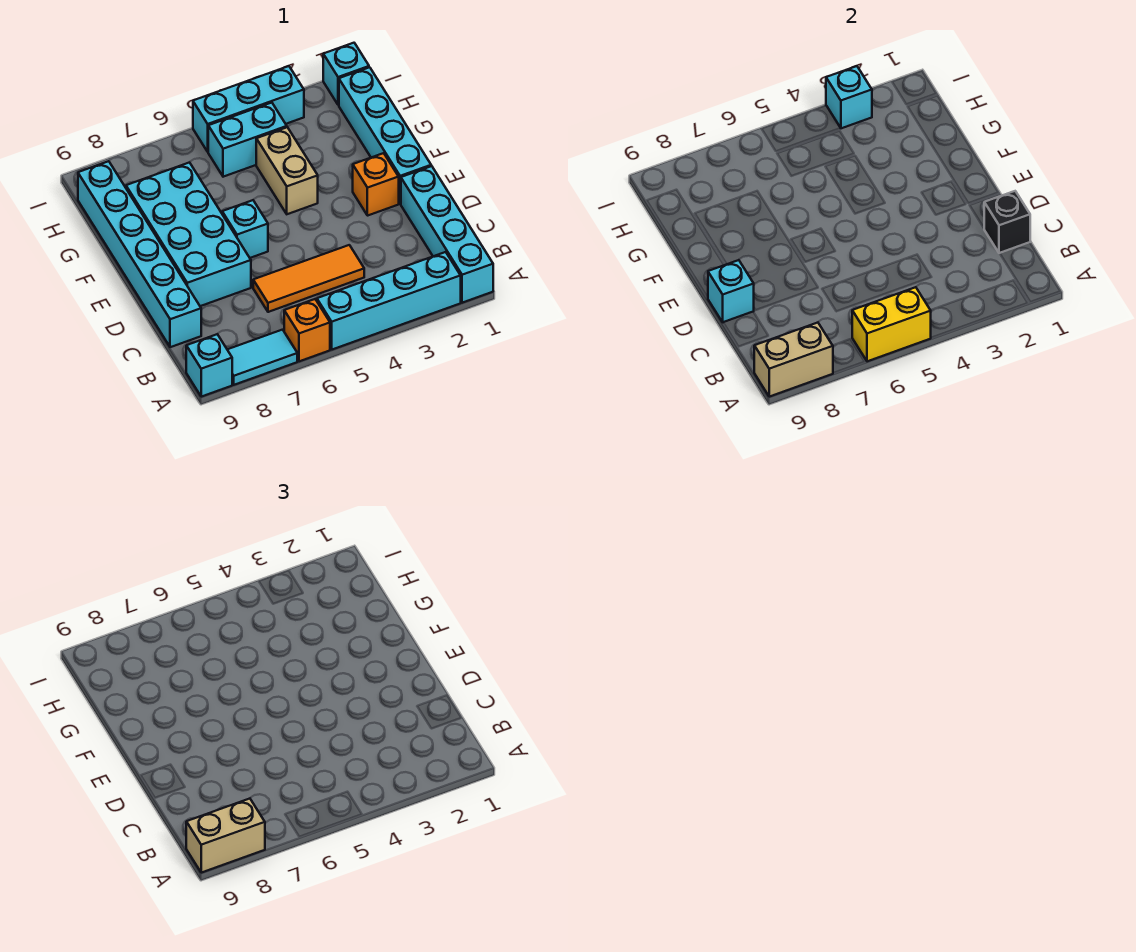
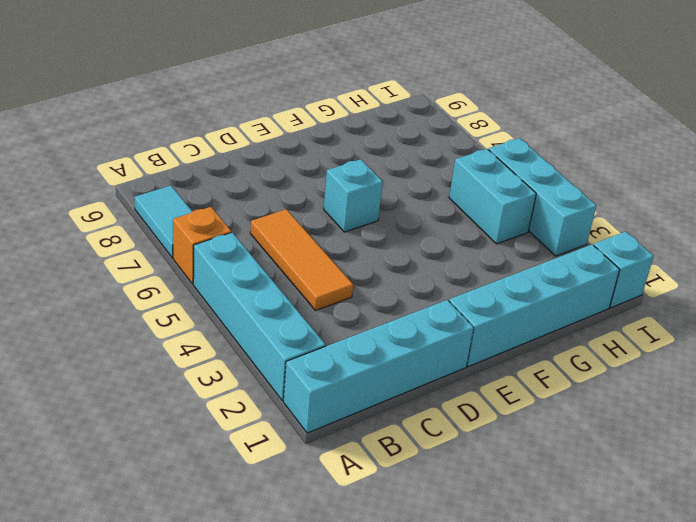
none -> cyan 1x1 brick [186,334,232,397]
none -> cyan 1x6 brick [78,161,201,347]
none -> cyan 2x4 brick [126,162,251,306]

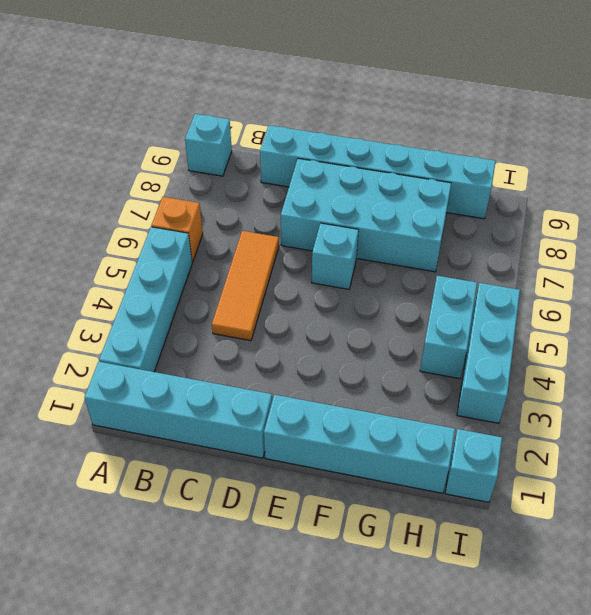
none -> cyan 1x2 tile [227,330,297,385]
none -> orange 1x1 brick [353,153,399,216]
none -> tan 1x2 brick [256,127,318,214]

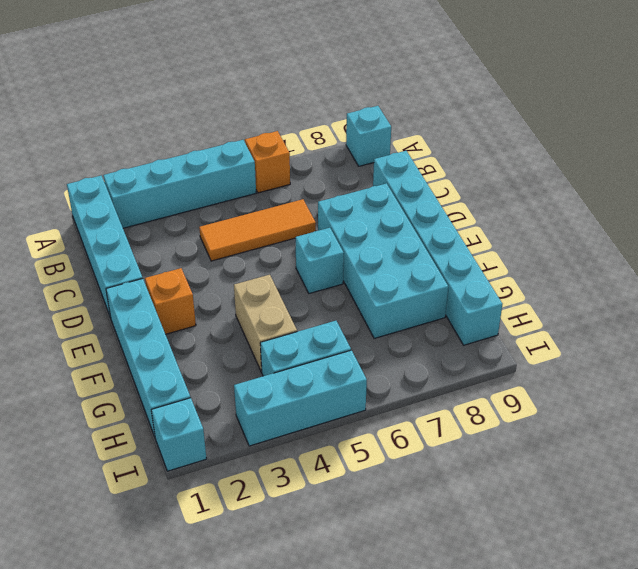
none -> cyan 1x2 tile [227,330,297,385]
none -> yellow 1x2 brick [852,287,931,361]
none -> tan 1x2 brick [754,323,833,397]

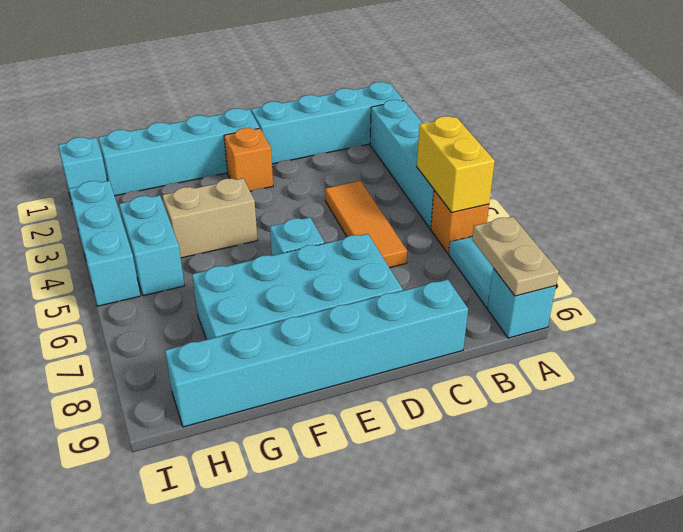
tan 1x2 plate [472,217,559,296] -> tan 1x2 brick [754,323,833,397]
none -> black 1x1 brick [984,191,1030,253]
none -> cyan 1x1 brick [708,260,754,322]
none -> cyan 1x1 brick [826,66,872,128]

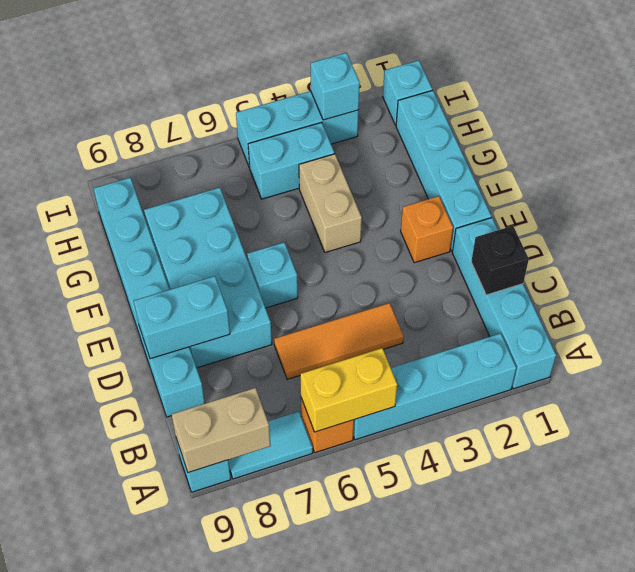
cyan 1x2 brick [134,276,230,359] -> cyan 1x1 brick [708,260,754,322]
none -> tan 1x2 brick [186,799,265,873]

